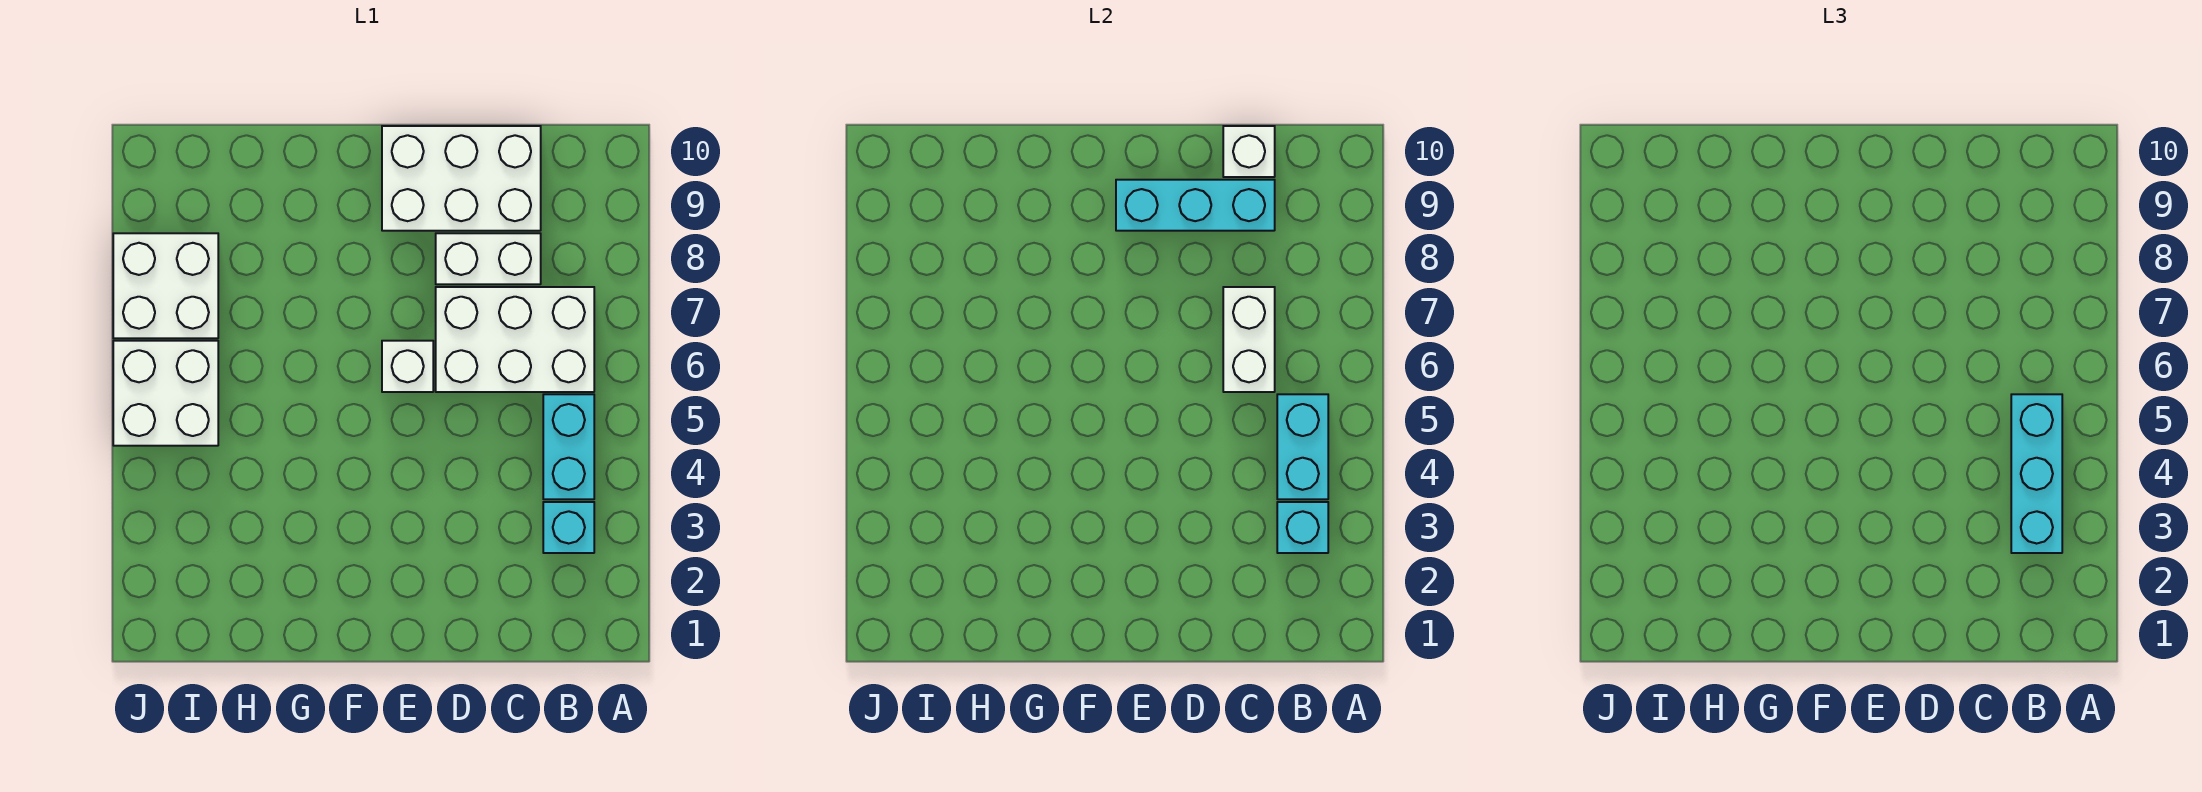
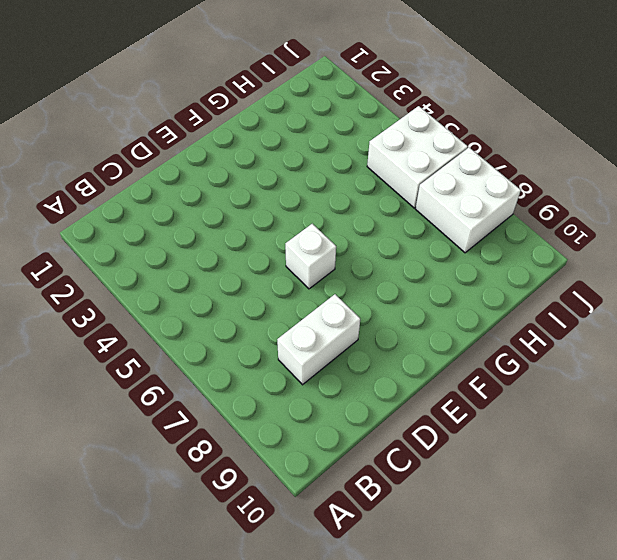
none -> cyan 1x1 brick [543,502,594,553]
none -> cyan 1x2 brick [543,394,594,499]
none -> white 2x3 brick [436,287,594,392]

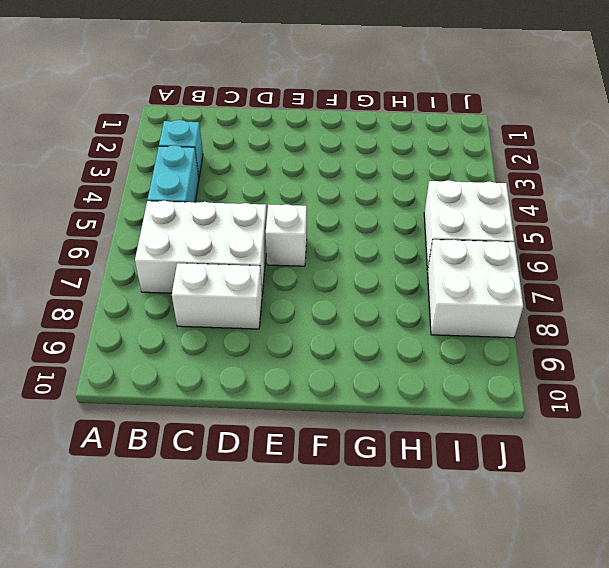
none -> white 2x3 brick [382,126,541,231]
none -> cyan 1x1 brick [1277,502,1328,553]
none -> cyan 1x2 brick [1277,394,1328,499]

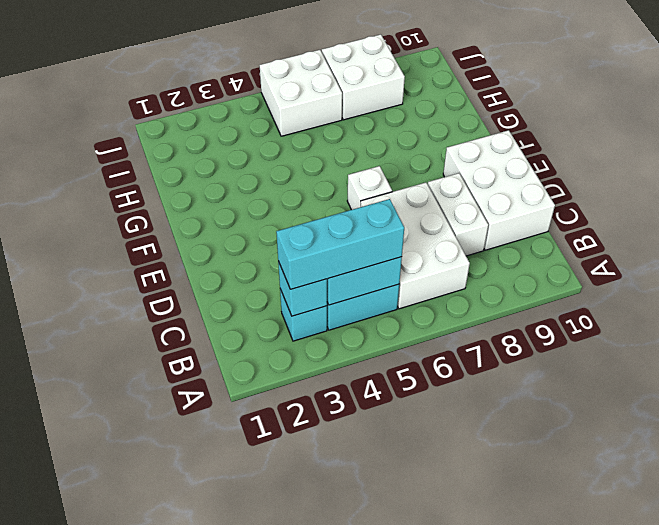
none -> white 1x2 brick [1223,287,1275,392]
none -> cyan 1x3 brick [1116,180,1275,231]
none -> white 1x1 brick [1223,126,1275,177]

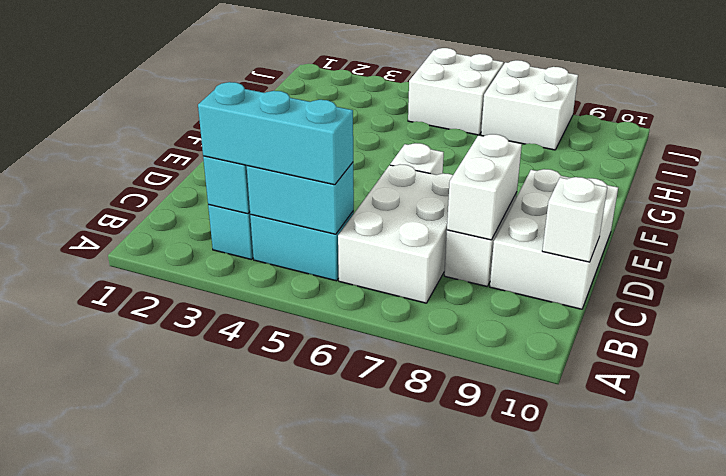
white 1x2 brick [447,134,522,240] -> white 1x2 brick turned to [1223,287,1275,392]
none -> cyan 1x3 brick [1116,180,1275,231]

